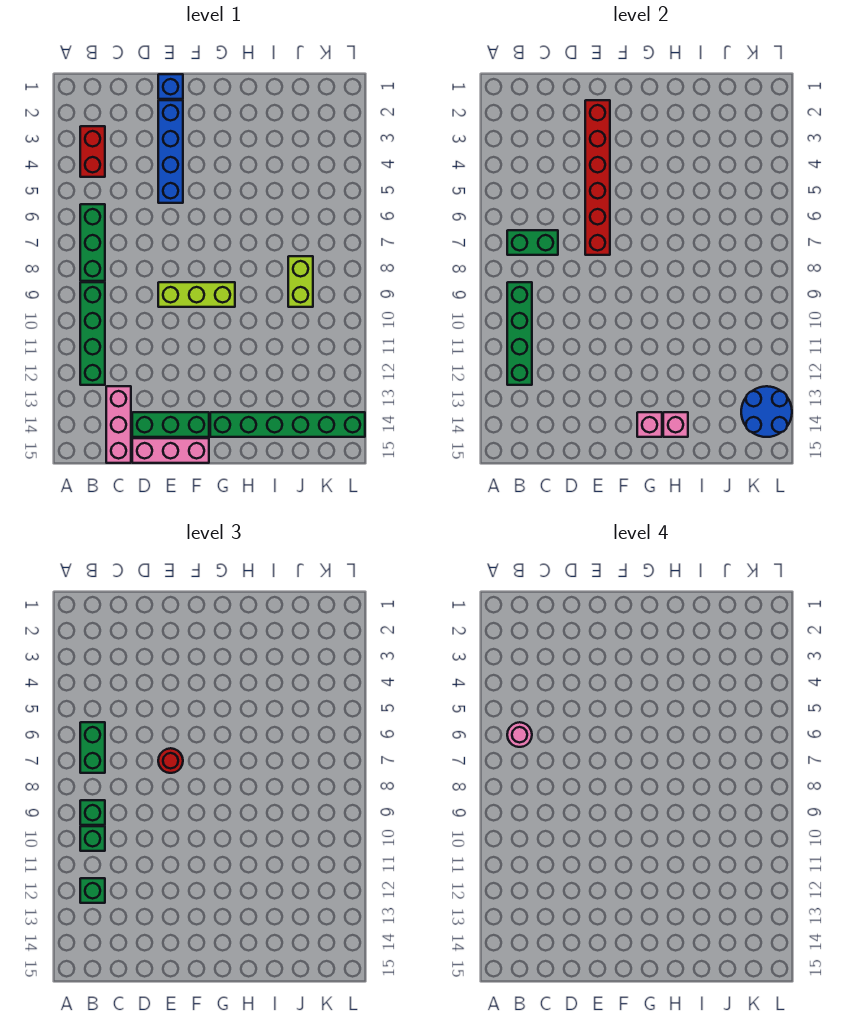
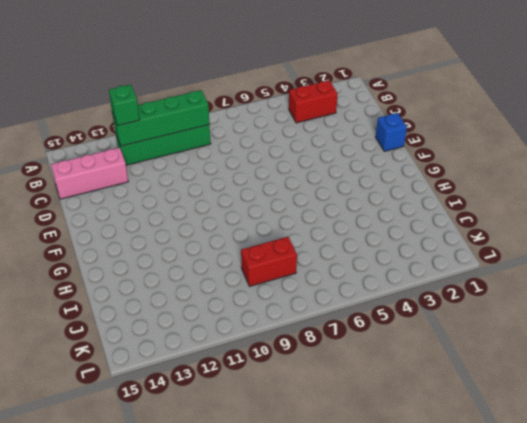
red 1x2 brick [241,237,297,286] -> lime 1x2 brick [288,256,313,307]
none -> green 1x3 brick [80,204,105,281]
none -> green 1x3 brick [132,412,209,437]
none -> pink 1x3 brick [132,438,209,463]

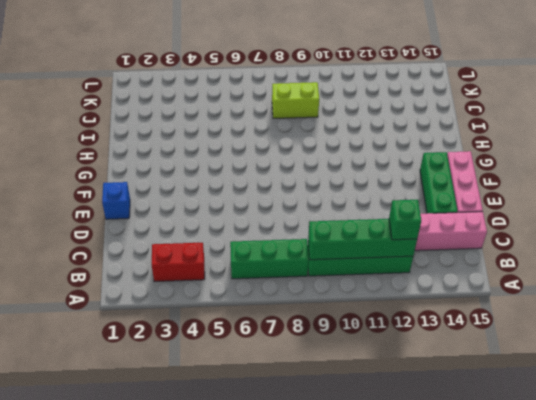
none -> blue 1x4 brick [158,100,183,203]
none -> lime 1x3 brick [158,282,235,307]
none -> green 1x6 brick [210,412,365,437]

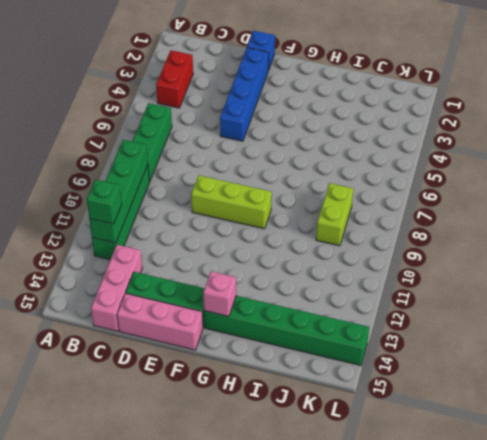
none -> green 1x2 brick [507,230,558,255]
none -> red 1x6 brick [585,100,610,255]
none -> pink 1x1 brick [663,412,688,437]

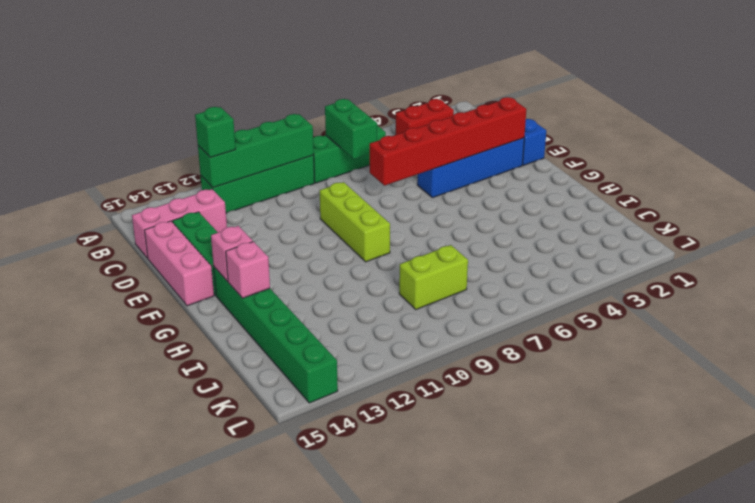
none -> blue 2x2 round brick [741,386,792,437]
none -> green 1x2 brick [80,722,105,773]
none -> green 1x1 brick [80,800,105,825]

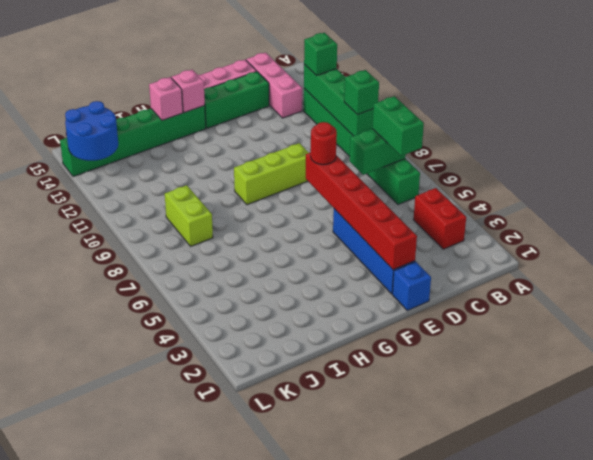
none -> green 1x1 brick [80,826,105,851]
none -> pink 1x1 round brick [507,722,532,747]

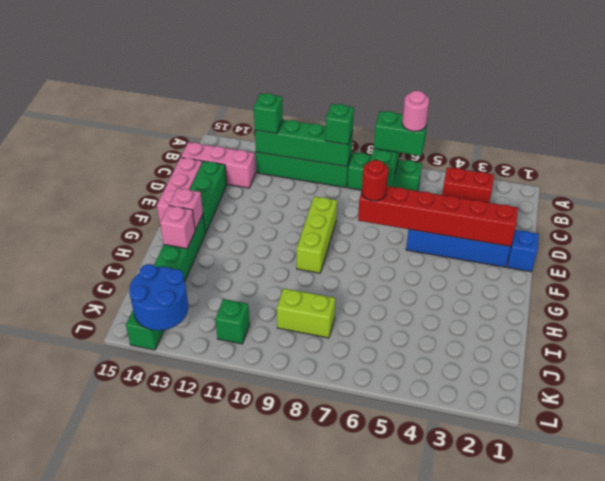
green 1x1 brick [215,299,250,344] -> green 1x1 brick moved to [80,826,105,851]

